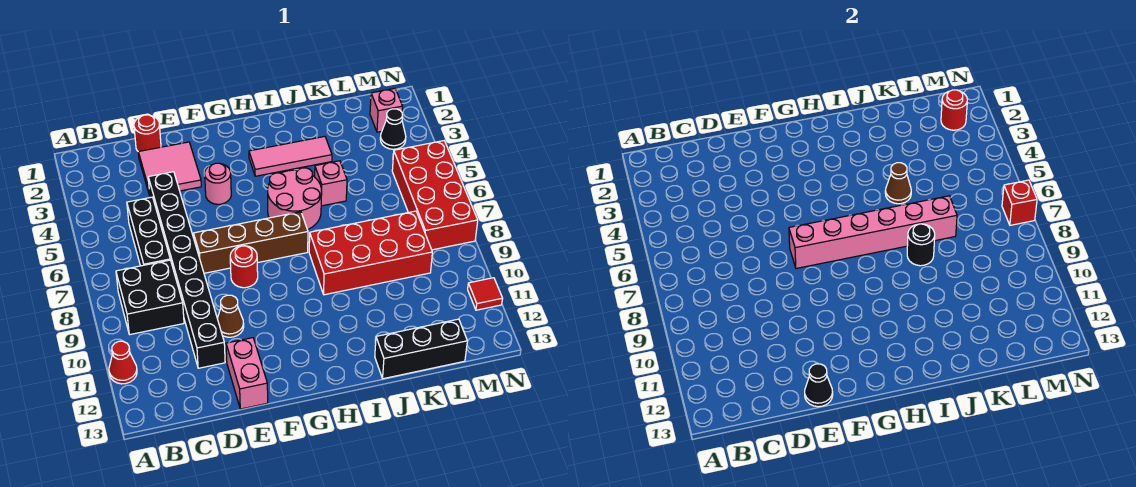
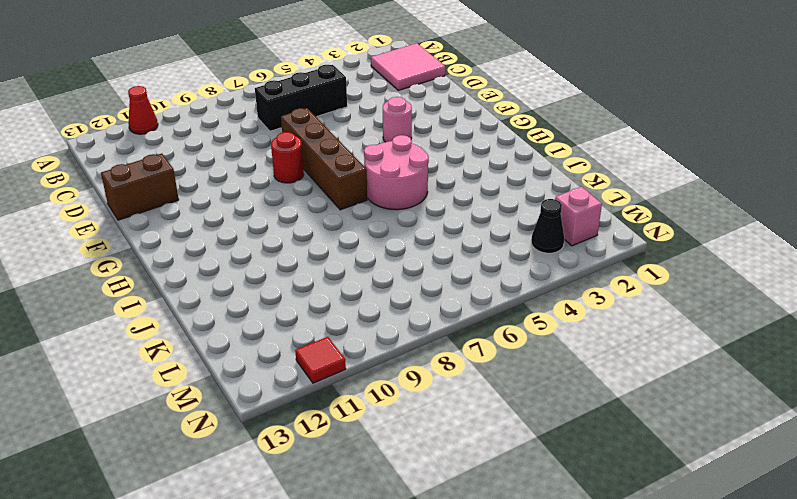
pink 2x2 tile [371,43,445,90] -> pink 2x2 tile moved to [138,142,201,196]
brown 1x2 brick [101,154,179,220] -> pink 1x2 brick [226,338,268,409]
none -> black 2x2 brick [116,260,184,335]
none -> red 1x1 round brick [134,115,161,152]
none -> black 1x8 brick [148,172,225,368]

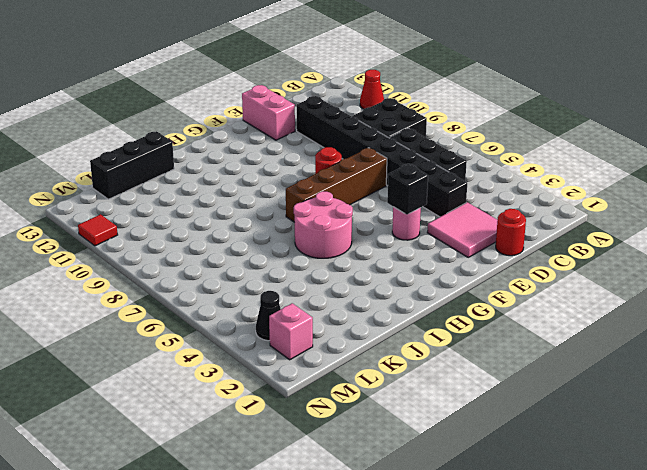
black 1x1 brick [387,164,428,215] -> none
none -> brown 1x1 cone [217,295,244,337]
none -> pink 1x3 tile [249,136,332,176]
none -> red 2x4 brick [309,211,432,295]

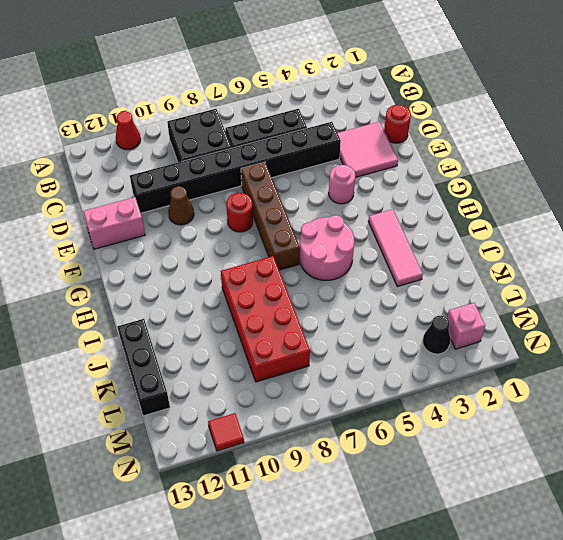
none -> pink 1x1 brick [315,161,347,206]
none -> red 2x4 brick [392,141,478,250]
none -> black 1x1 cone [805,364,833,407]

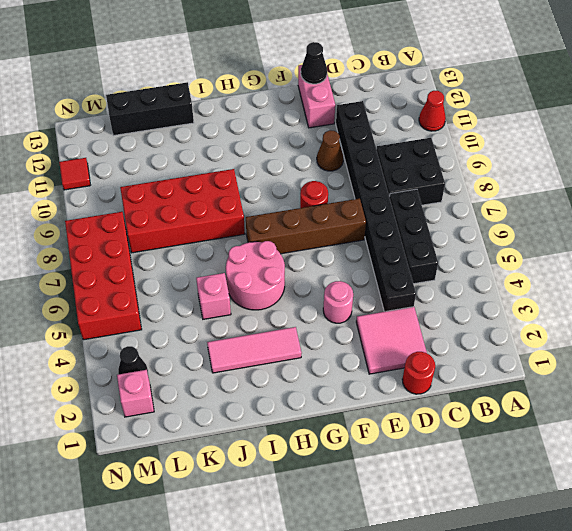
none -> pink 1x6 brick [789,196,957,268]
none -> brown 1x1 cone [885,163,911,204]
none -> black 1x1 round brick [907,224,935,266]

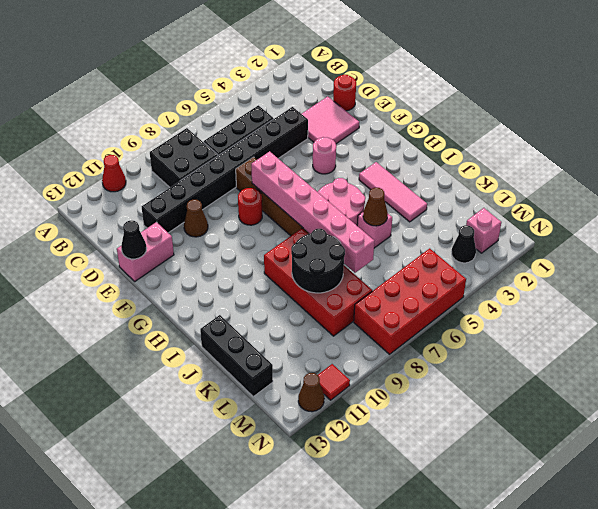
black 2x2 round brick [291,229,345,293] -> black 1x1 round brick [907,224,935,266]
brown 1x1 cone [298,373,324,412] -> none
none -> red 1x1 round brick [941,90,967,130]
none -> red 1x1 brick [1002,180,1037,225]

